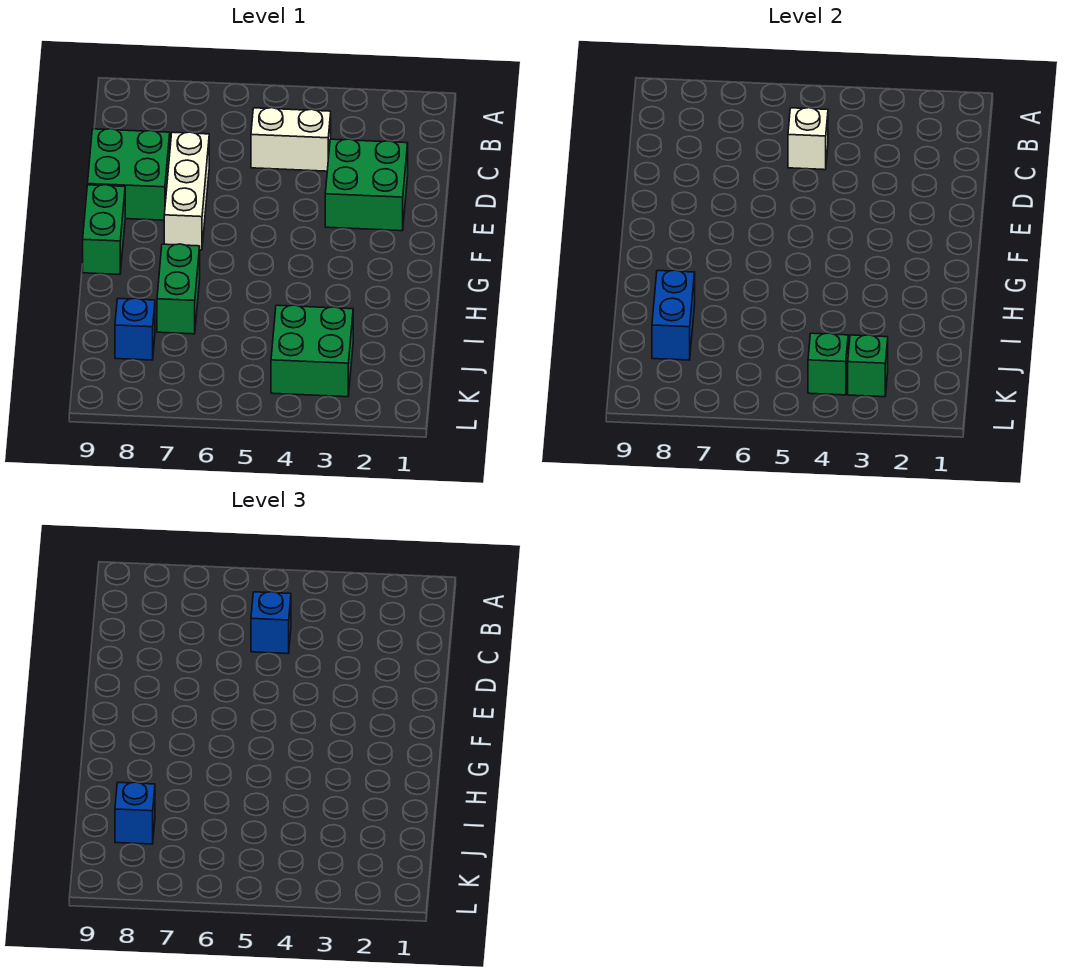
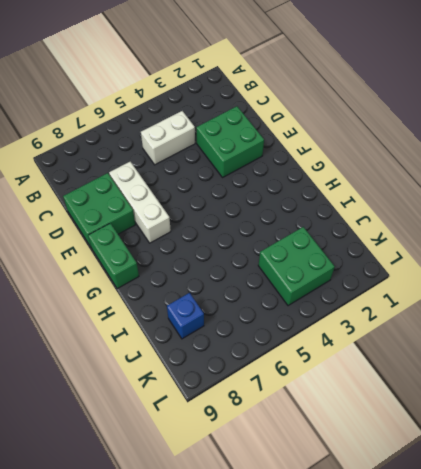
none -> green 1x2 brick [157,244,200,334]
none -> white 1x1 brick [788,108,828,170]
none -> blue 1x2 brick [652,270,695,360]

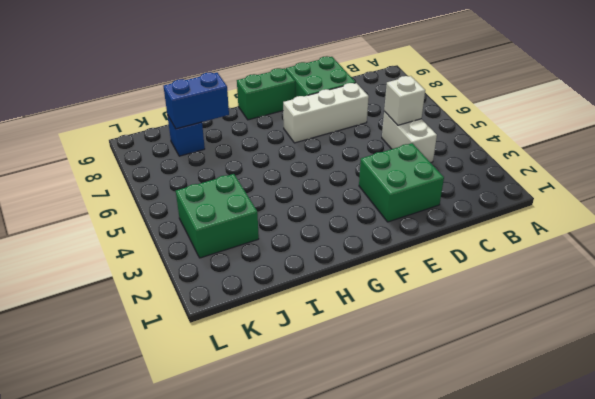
none -> green 1x2 brick [157,244,200,334]
none -> green 1x1 brick [848,335,888,397]
none -> green 1x1 brick [808,333,848,395]

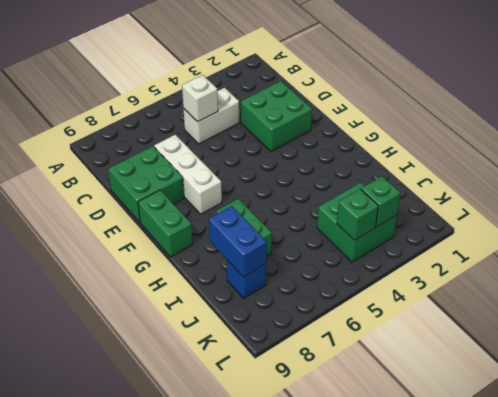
none -> blue 1x1 brick [251,592,291,654]
none -> blue 1x1 brick [115,782,155,844]

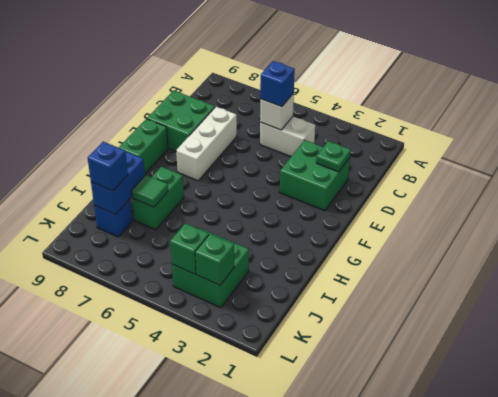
green 1x1 plate [316,141,351,172] -> none
green 1x1 tile [132,175,168,207] -> none

